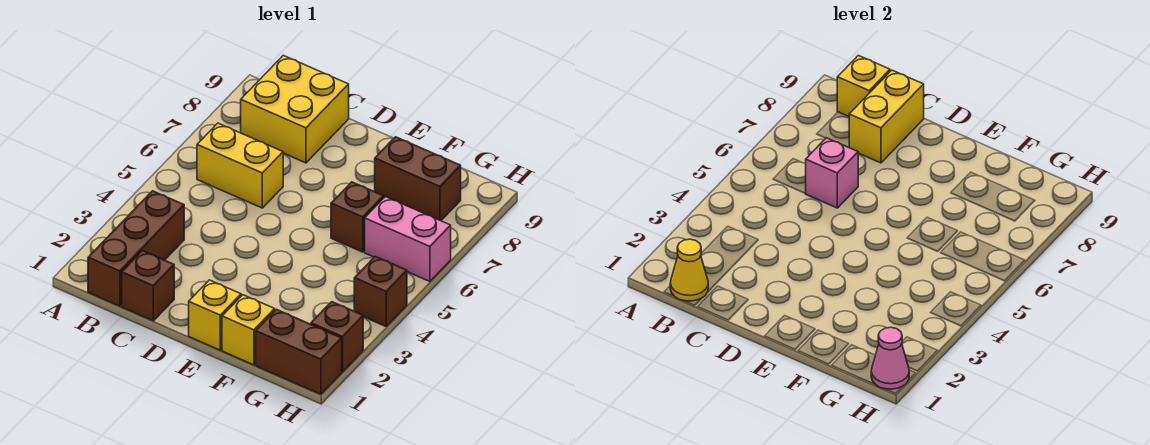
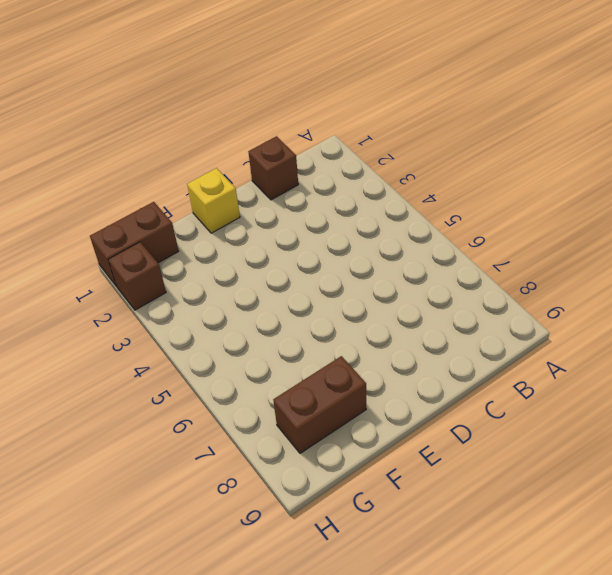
none -> brown 1x3 brick [88,191,184,306]
none -> yellow 1x2 brick [197,123,283,208]
none -> yellow 2x2 brick [241,55,349,163]

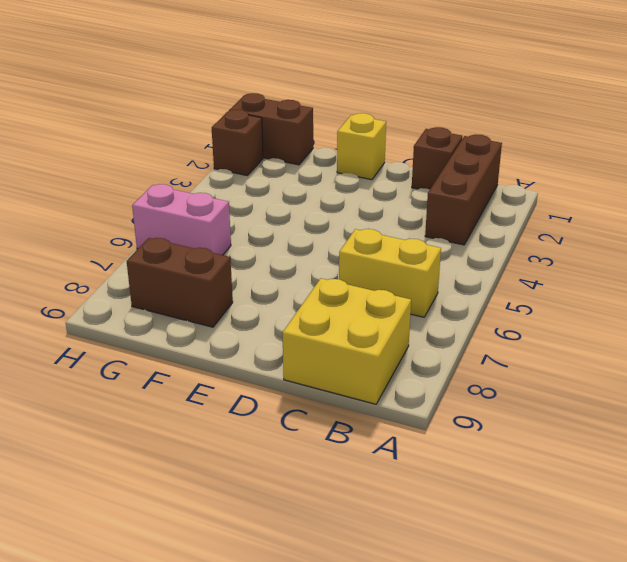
none -> yellow 1x1 brick [222,295,275,365]
none -> brown 1x1 brick [331,182,384,252]
none -> brown 1x1 brick [354,256,407,326]

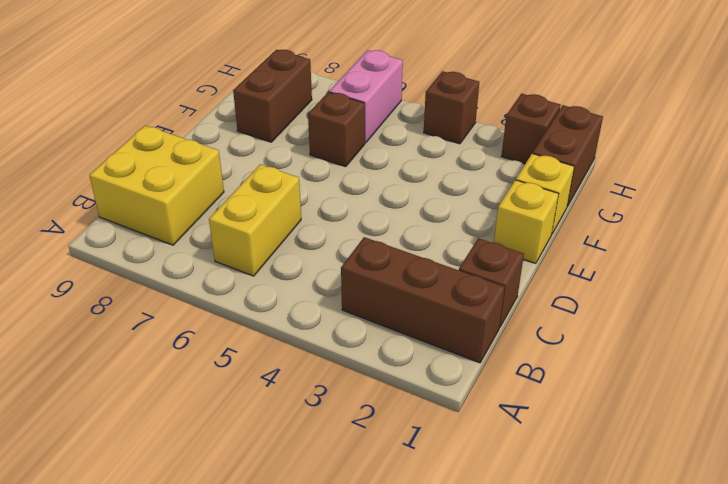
none -> yellow 1x1 cone [670,239,708,301]
none -> yellow 1x1 brick [837,55,890,116]
none -> pink 1x1 brick [805,138,858,208]

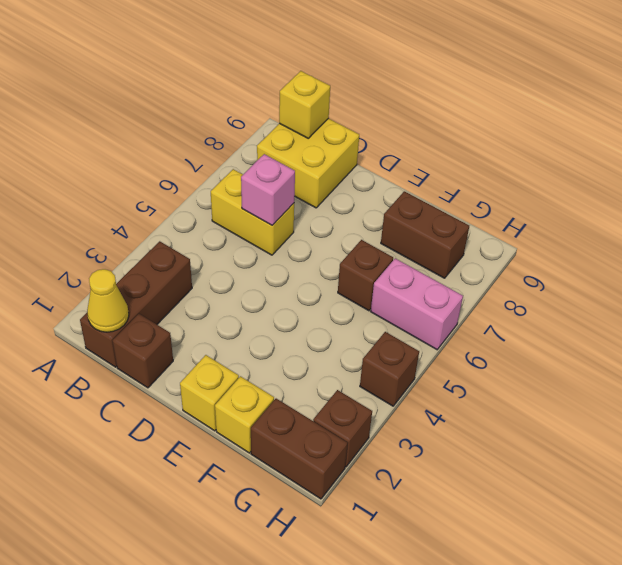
none -> yellow 1x2 brick [849,70,924,163]
none -> pink 1x1 cone [871,327,909,389]

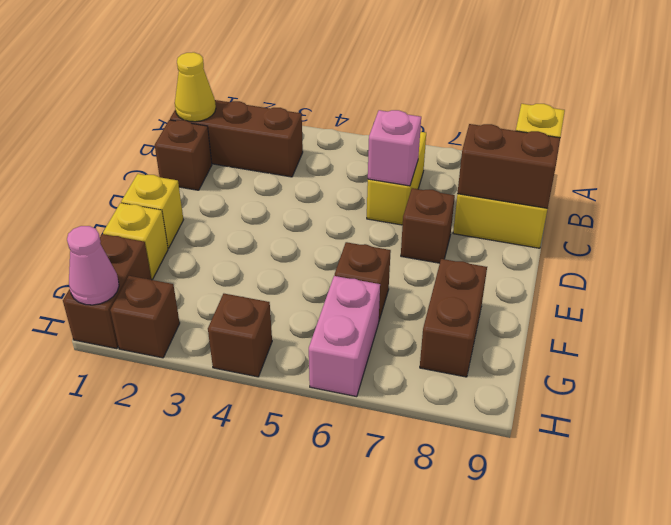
brown 1x2 brick [457,124,560,208] -> yellow 1x2 brick [849,70,924,163]
brown 1x1 brick [401,188,455,263] -> none

